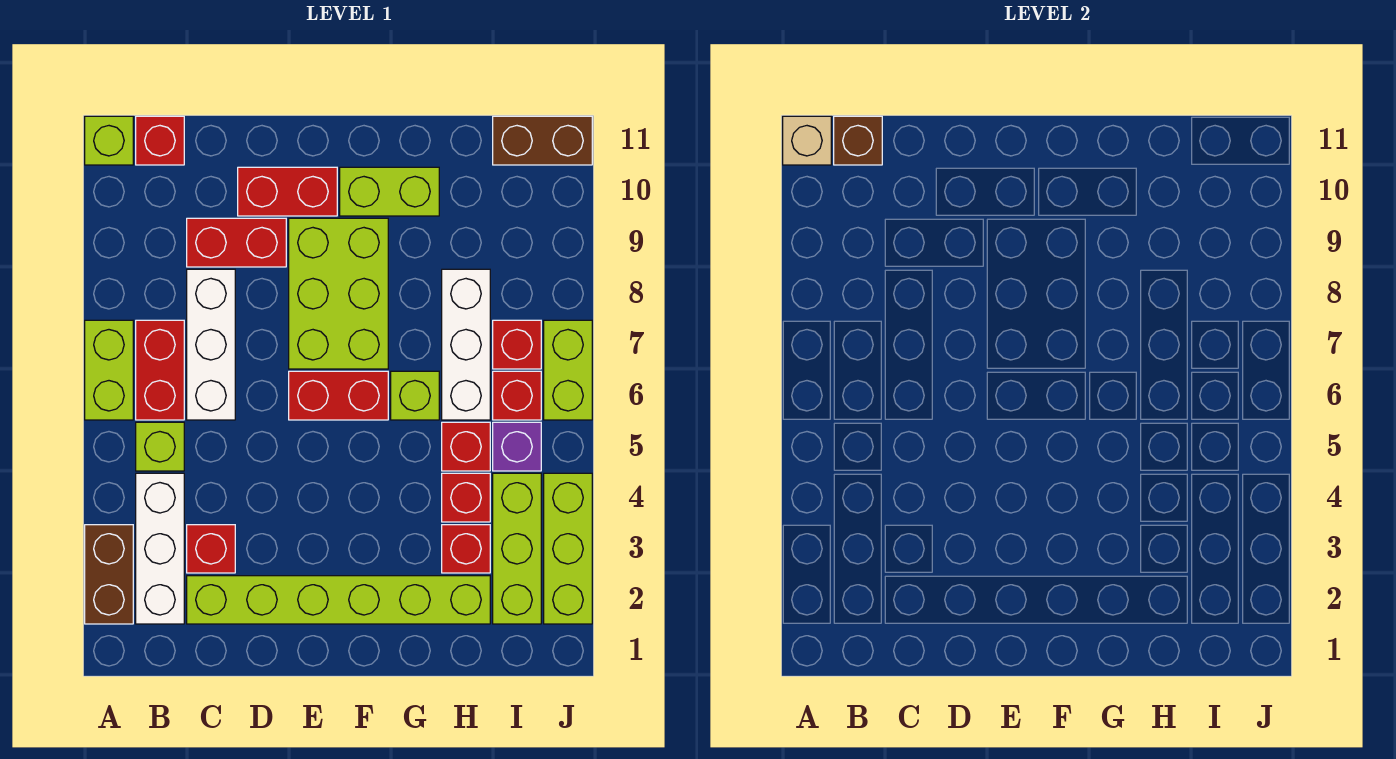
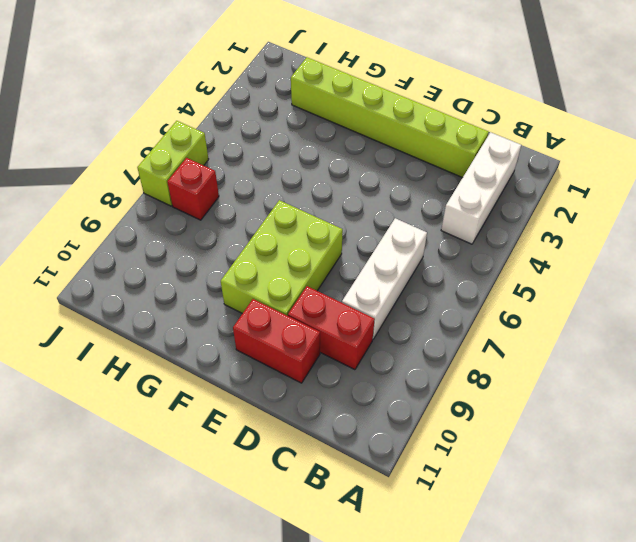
none -> brown 1x2 brick [85,525,133,624]
none -> lime 1x2 brick [85,320,133,420]
none -> lime 1x1 brick [85,116,133,165]

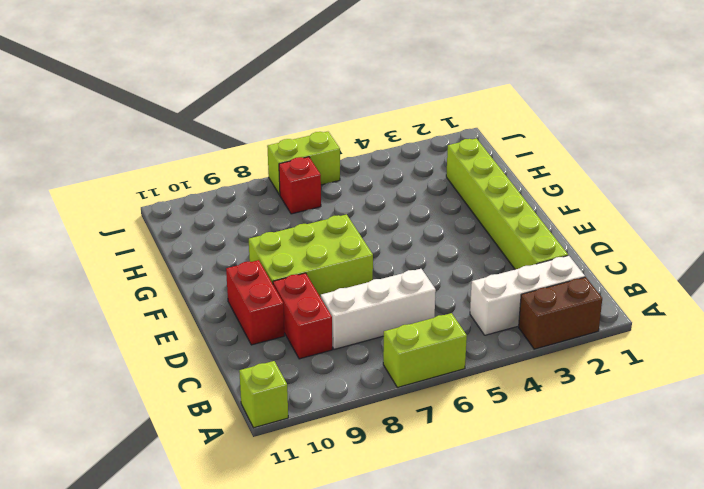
none -> lime 1x1 brick [136,422,184,471]
none -> red 1x2 brick [136,320,184,420]
none -> red 1x1 brick [136,116,184,165]

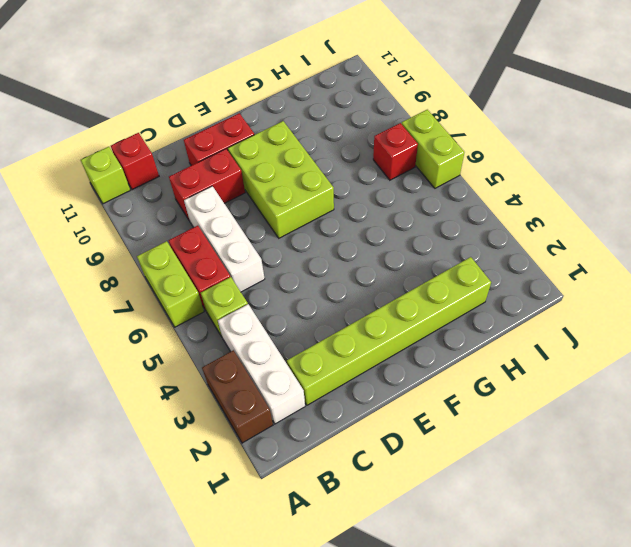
none -> red 1x1 brick [187,525,235,573]
none -> red 1x2 brick [289,371,388,420]
none -> lime 1x2 brick [340,167,439,216]

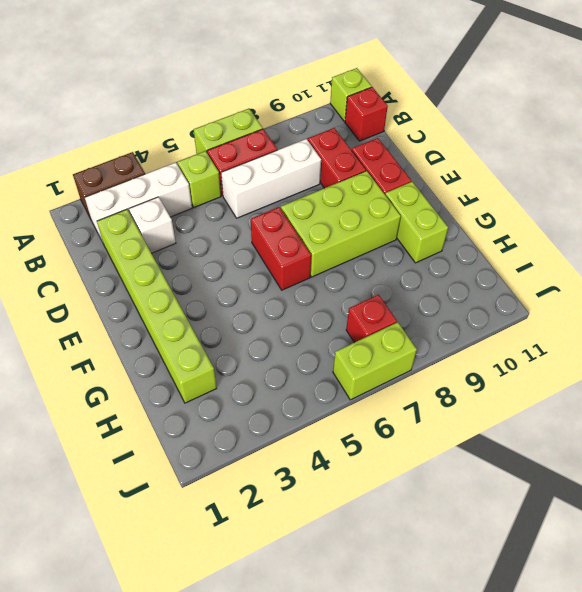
white 1x1 brick [129,197,176,253] -> red 1x1 brick [187,525,235,573]
none -> lime 1x1 brick [391,371,439,420]
none -> red 1x1 brick [442,525,490,573]
none -> red 1x1 brick [442,473,490,522]

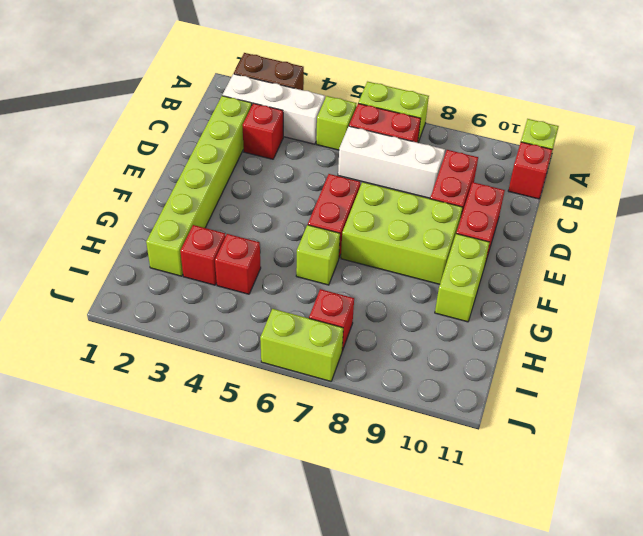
none -> red 1x1 brick [442,422,490,471]
none -> white 1x3 brick [442,269,490,420]
none -> lime 1x3 brick [493,473,541,624]

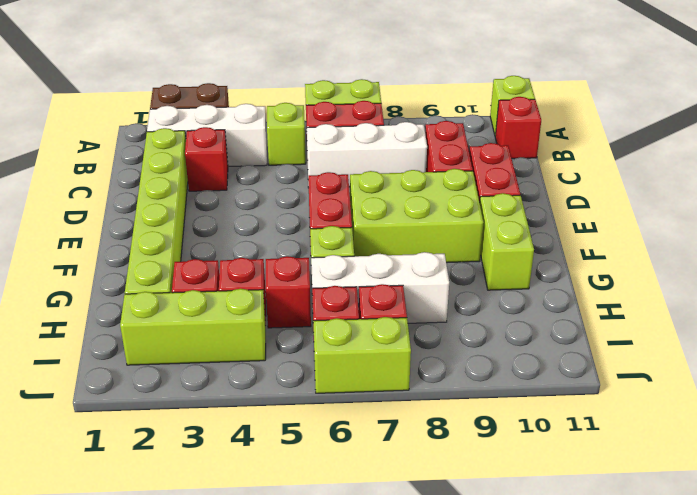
none -> purple 1x1 brick [493,422,541,471]
none -> brown 1x2 brick [493,116,592,165]
none -> lime 1x3 brick [544,473,592,624]

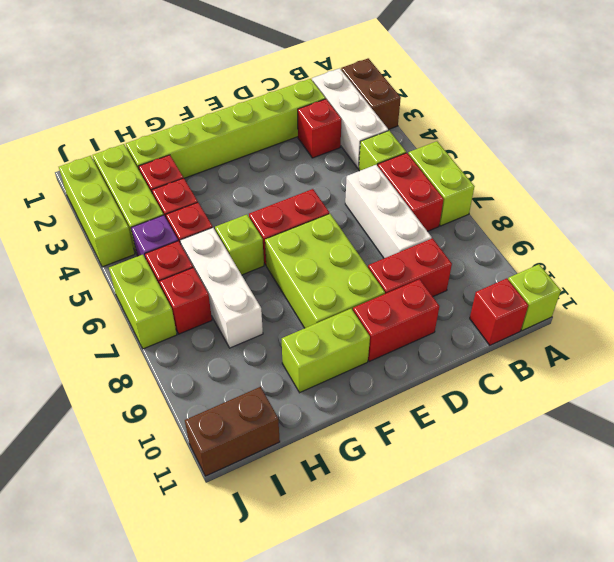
none -> tan 1x1 brick [783,116,831,165]
none -> brown 1x1 brick [834,116,882,165]

